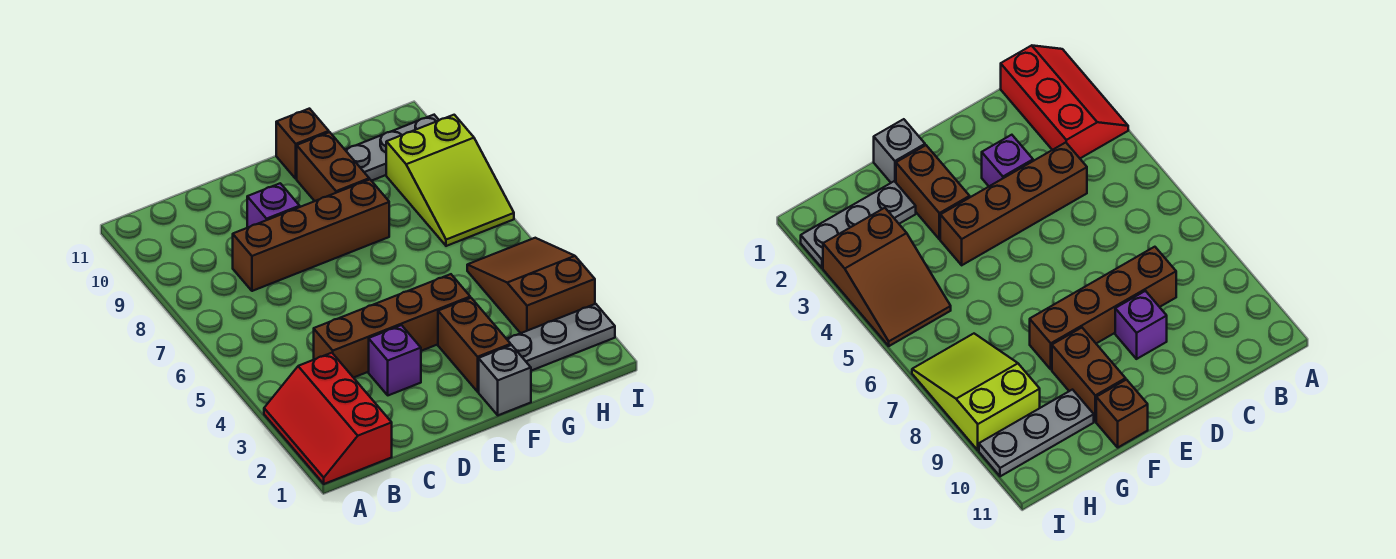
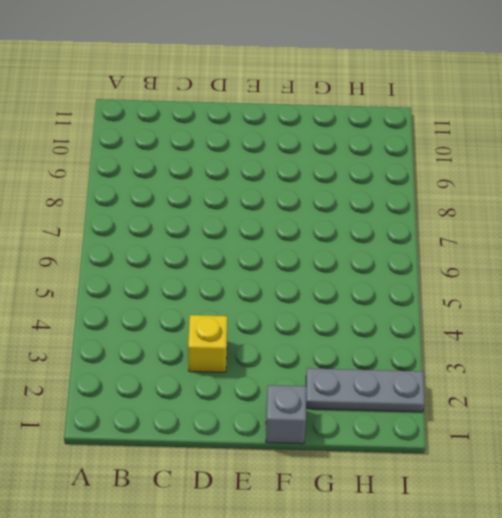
yellow 1x1 brick [188,315,227,372] -> purple 1x1 brick [369,325,421,395]
none -> red 2x3 slope [264,353,392,484]
none -> brown 1x4 brick [314,274,470,378]
none -> brown 1x4 brick [233,180,389,291]

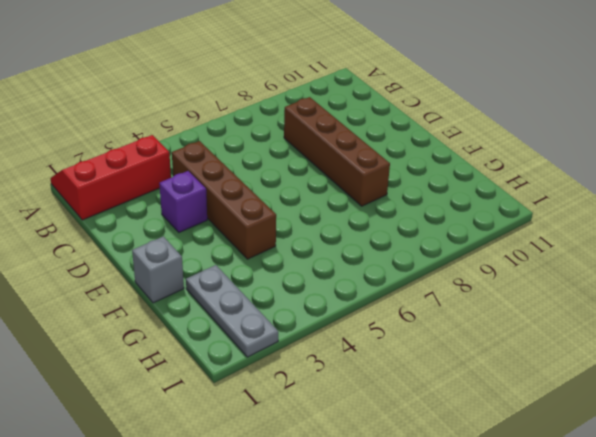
none -> purple 1x1 brick [247,183,300,228]
none -> brown 1x2 brick [438,298,511,392]
none -> brown 1x2 brick [297,132,369,201]

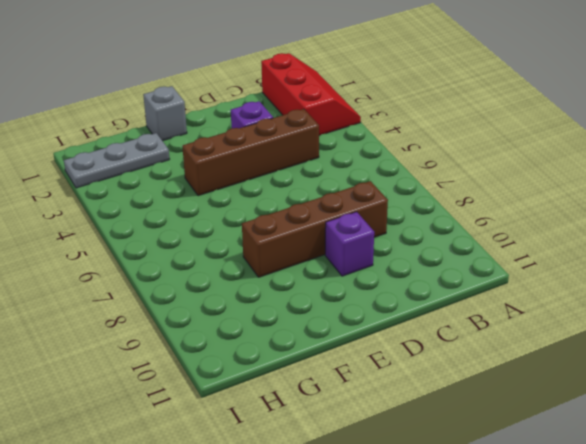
none -> brown 1x2 brick [438,298,511,392]
none -> brown 1x2 brick [297,132,369,201]
none -> brown 1x1 brick [276,109,329,179]

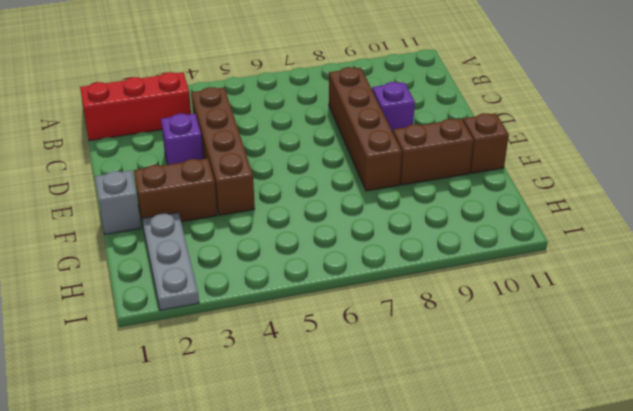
none -> grey 1x3 plate [345,115,439,181]
none -> brown 2x3 slope [467,238,595,333]
none -> lime 2x3 slope [386,115,514,246]

